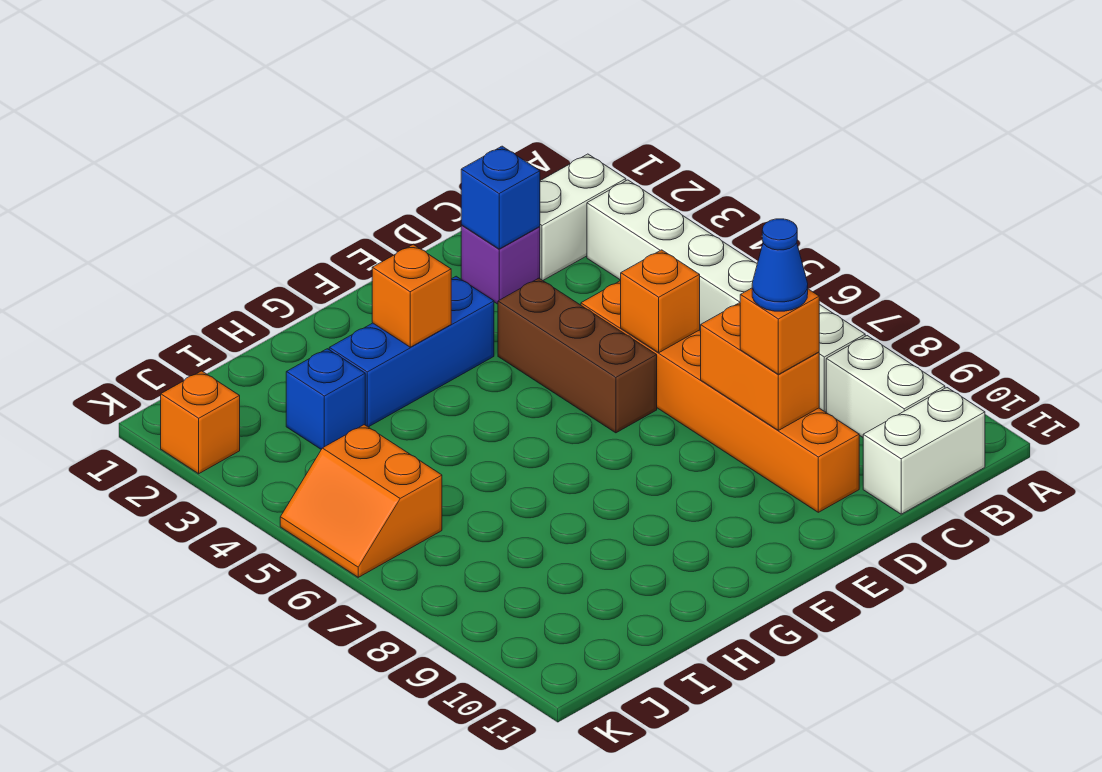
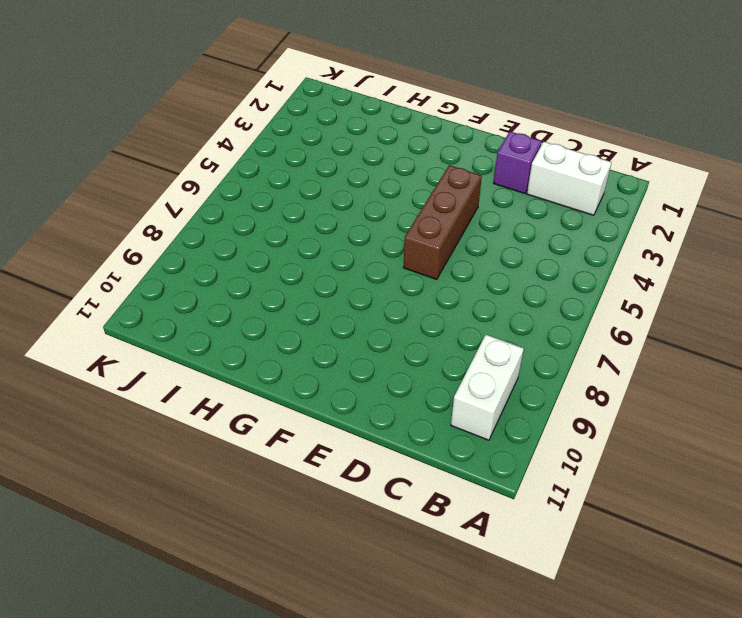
none -> white 1x6 brick [587,180,865,412]
none -> white 1x2 brick [863,388,985,514]
none -> orange 1x6 brick [581,281,859,512]

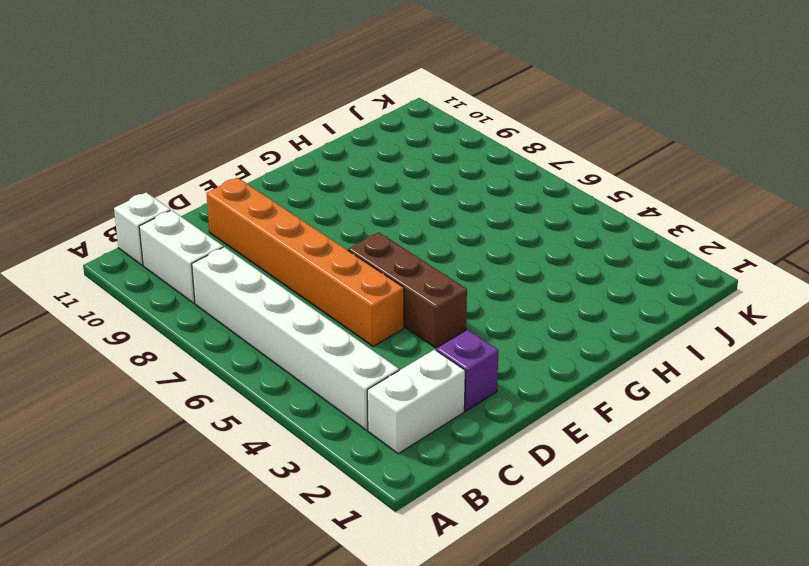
white 1x1 brick [114,192,170,265] -> white 1x2 brick [863,388,985,514]
none -> blue 1x3 brick [329,276,494,427]
none -> blue 1x1 brick [286,349,365,449]
none -> orange 2x2 slope [280,425,442,577]

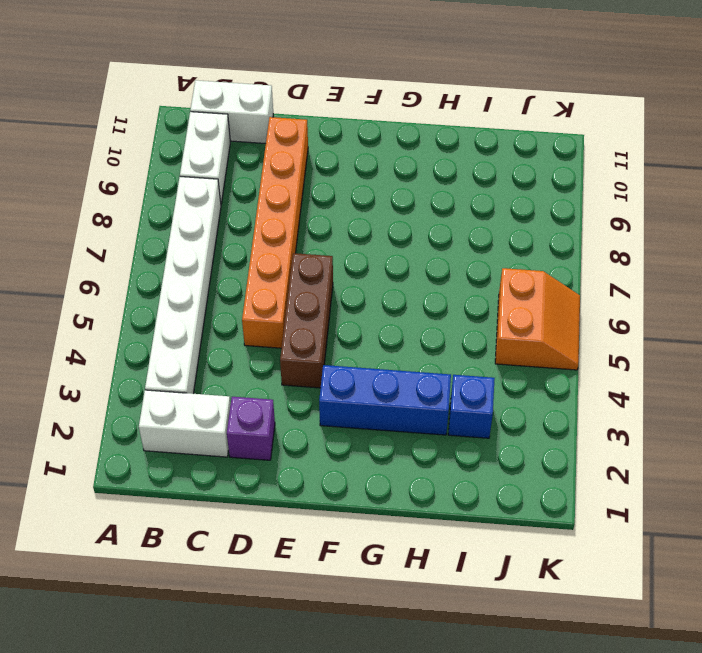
none -> orange 1x1 brick [161,371,240,474]
none -> blue 1x1 brick [461,146,540,249]
none -> orange 1x1 brick [621,250,700,353]

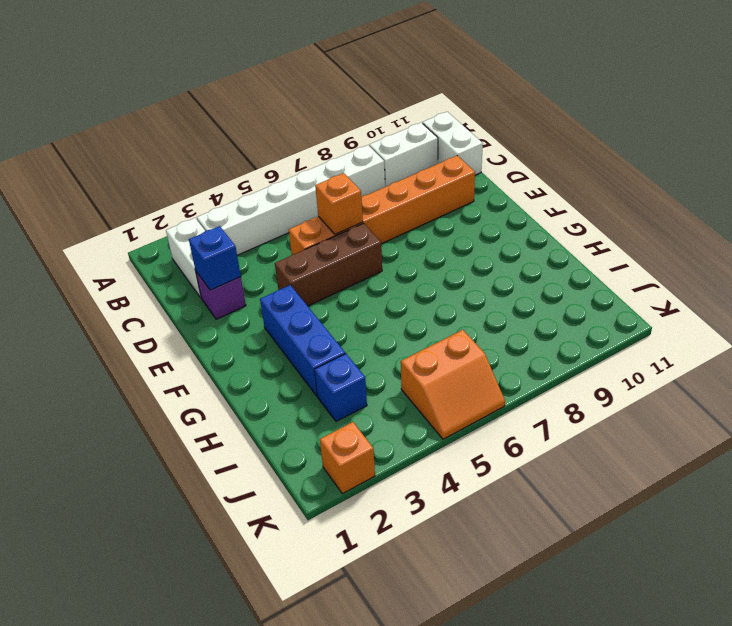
none -> orange 1x2 brick [701,303,819,430]
none -> orange 1x1 brick [372,244,451,347]
none -> orange 1x1 brick [740,288,819,374]

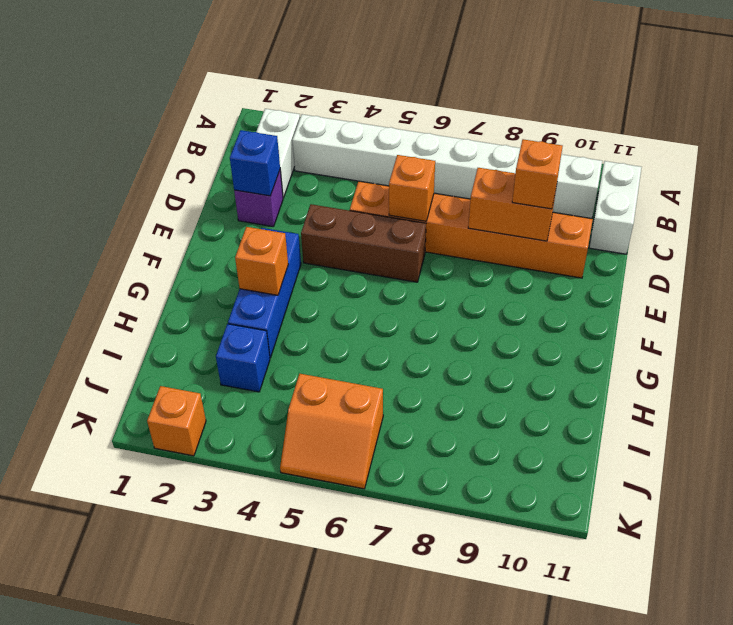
none -> blue 1x1 cone [752,219,808,311]

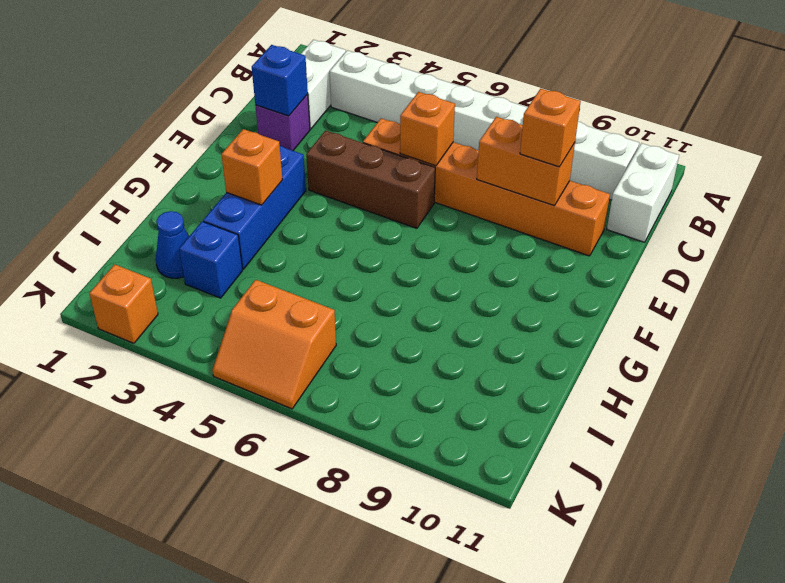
blue 1x1 cone [156,211,189,278] -> blue 1x1 cone moved to [752,219,808,311]

